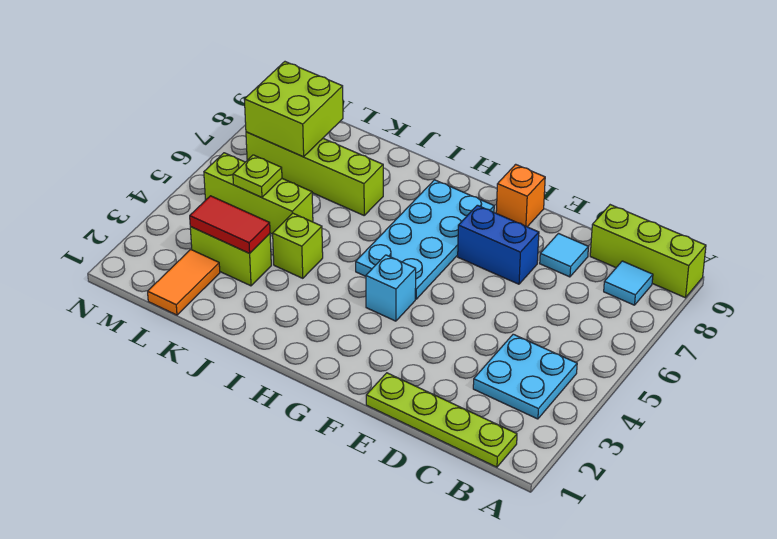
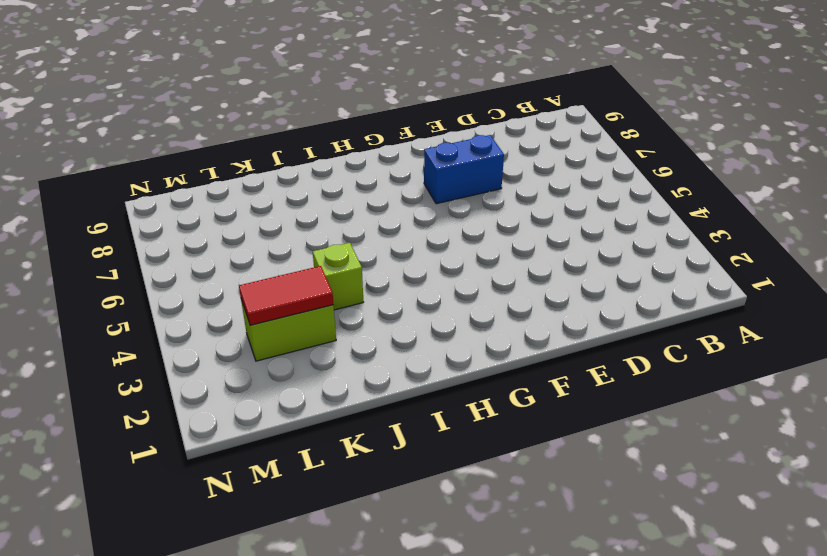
none -> lime 1x3 brick [590,205,706,298]
none -> lime 1x4 plate [366,373,517,467]
none -> cyan 2x2 plate [473,334,577,419]

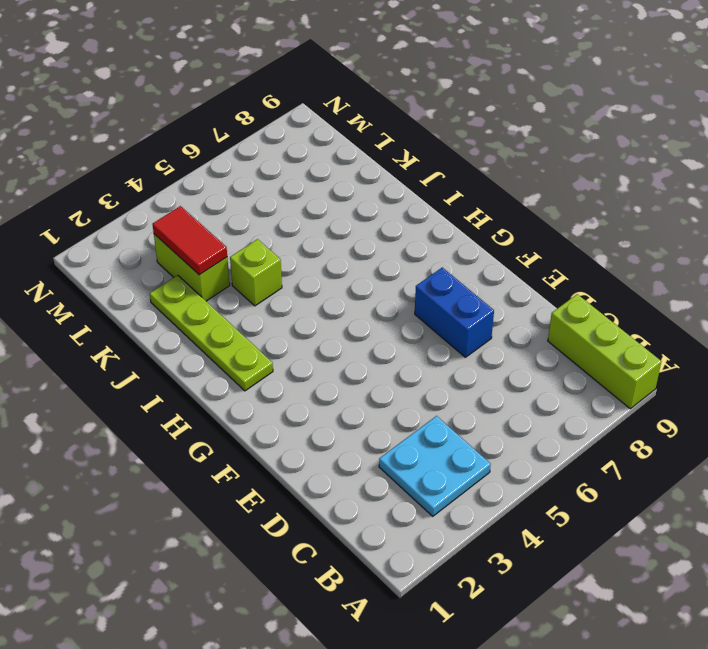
lime 1x4 plate [150,275,273,391] -> lime 1x4 plate moved to [366,373,517,467]
none -> cyan 1x1 tile [604,261,653,305]
none -> cyan 1x1 tile [540,234,588,277]
none -> orange 1x1 brick [496,164,545,227]

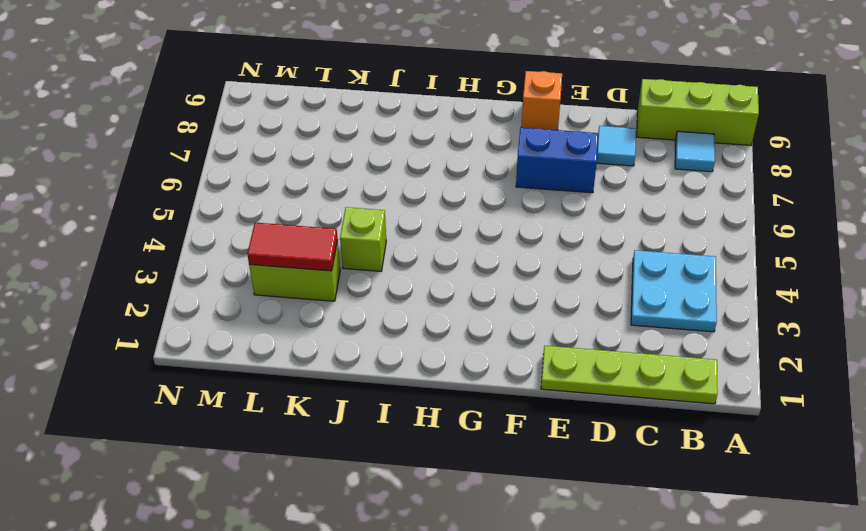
none -> cyan 1x1 brick [366,255,416,321]
none -> cyan 2x4 plate [356,180,494,299]
none -> lime 1x4 brick [246,132,383,215]

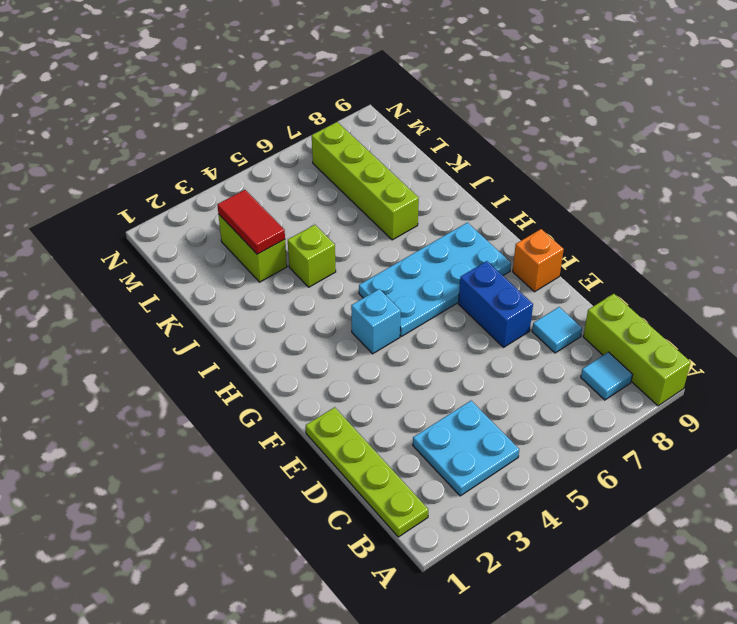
none -> lime 1x3 brick [204,153,313,234]
none -> orange 1x2 tile [148,250,220,315]
none -> lime 1x1 plate [233,155,282,197]

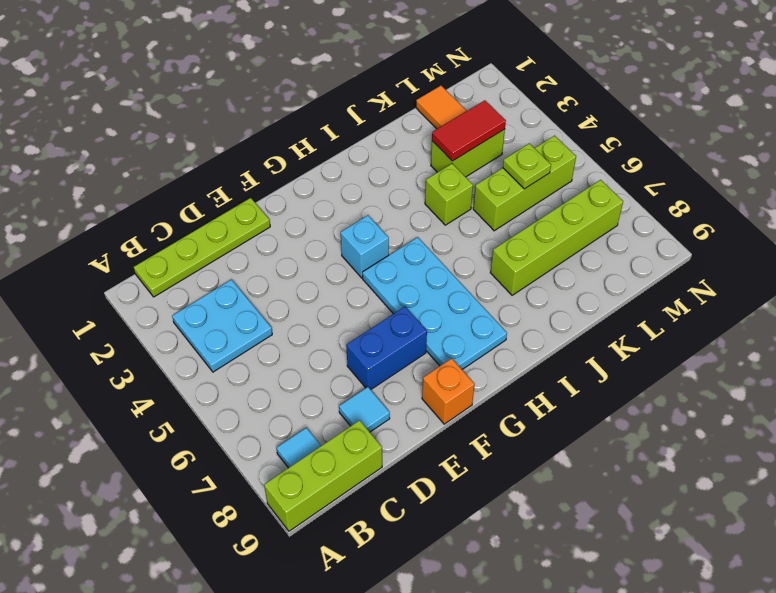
none -> lime 2x2 brick [244,62,343,157]

